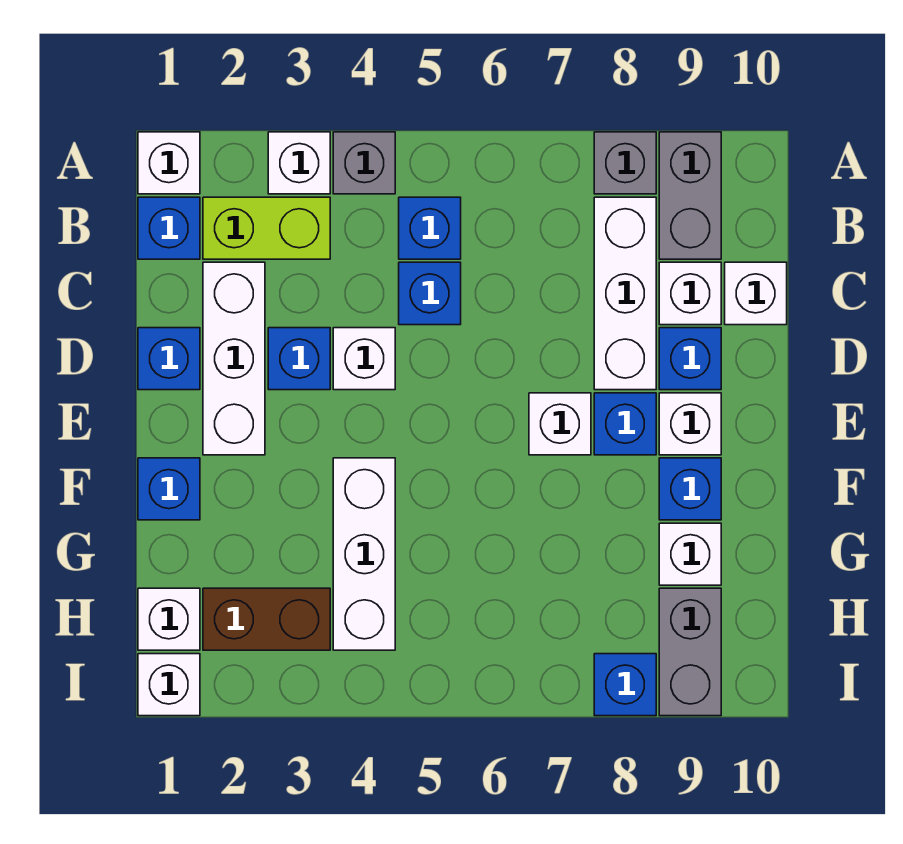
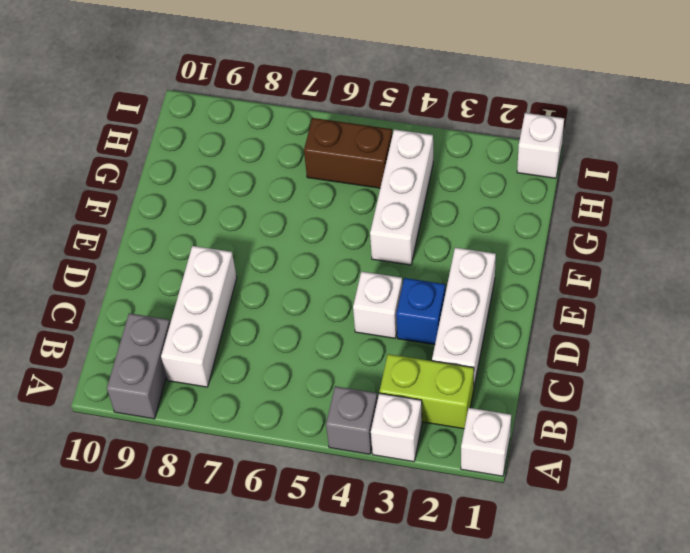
brown 1x2 brick [304,118,392,188] -> brown 1x2 brick moved to [203,588,330,650]
none -> grey 1x1 brick [594,132,656,194]
none -> blue 1x1 brick [138,197,200,259]
none -> blue 1x1 brick [399,197,461,259]

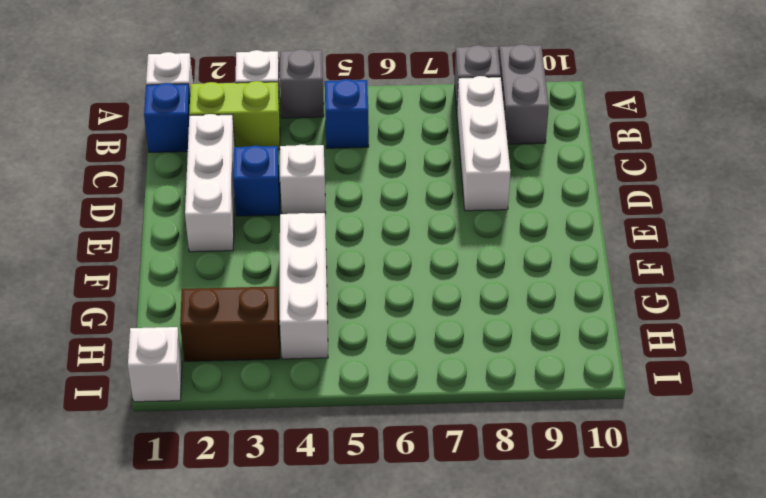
none -> blue 1x1 brick [399,262,461,325]
none -> white 1x1 brick [659,262,721,325]
none -> white 1x1 brick [725,262,787,325]

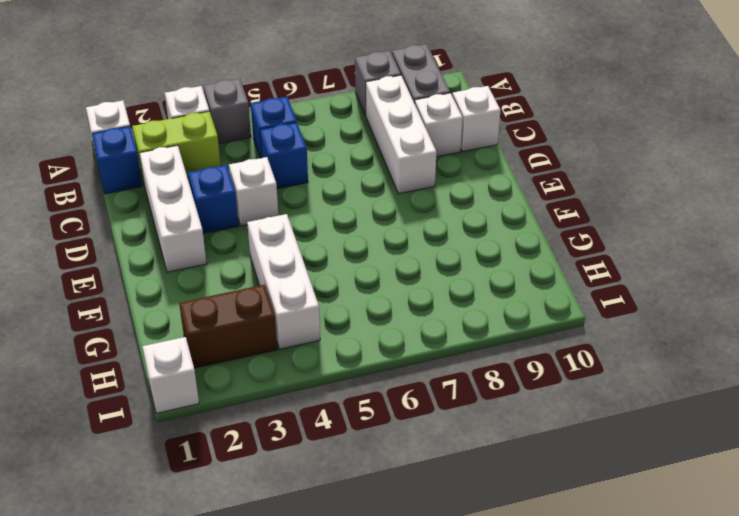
none -> blue 1x1 brick [138,328,200,390]
none -> blue 1x1 brick [659,328,721,390]
none -> white 1x1 brick [529,393,591,455]

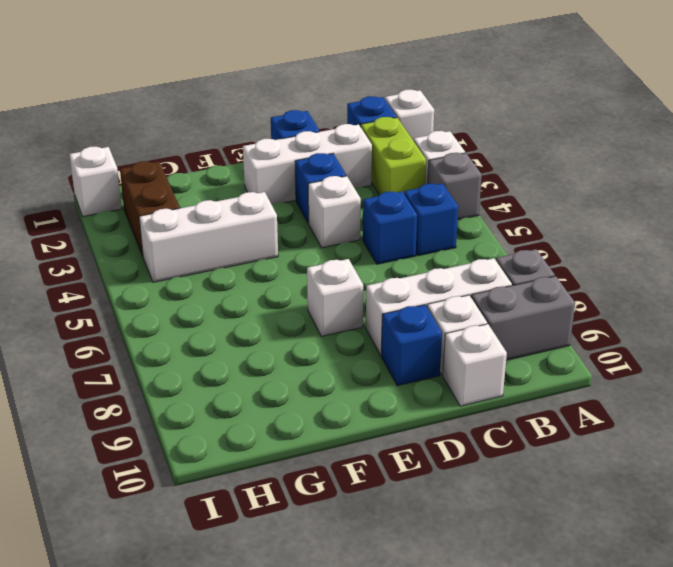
none -> blue 1x1 brick [594,393,656,455]
none -> white 1x1 brick [659,393,721,455]
none -> blue 1x1 brick [138,458,200,520]

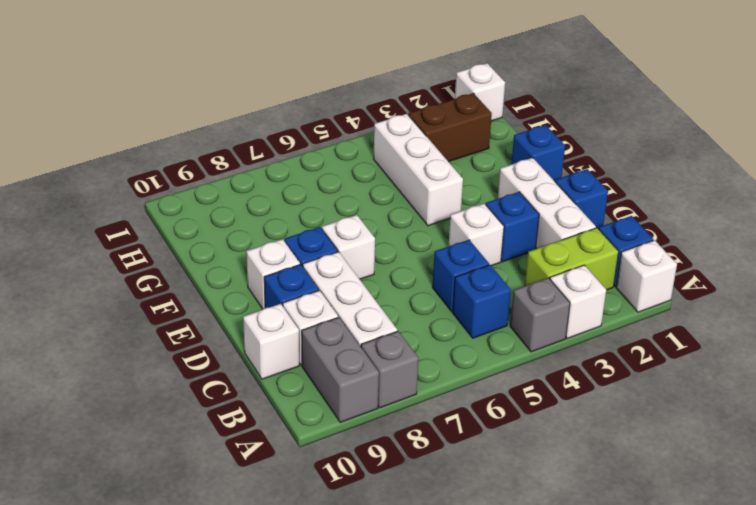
none -> blue 1x1 brick [659,458,721,520]
none -> white 1x1 brick [659,523,721,585]
none -> white 1x1 brick [138,588,200,650]

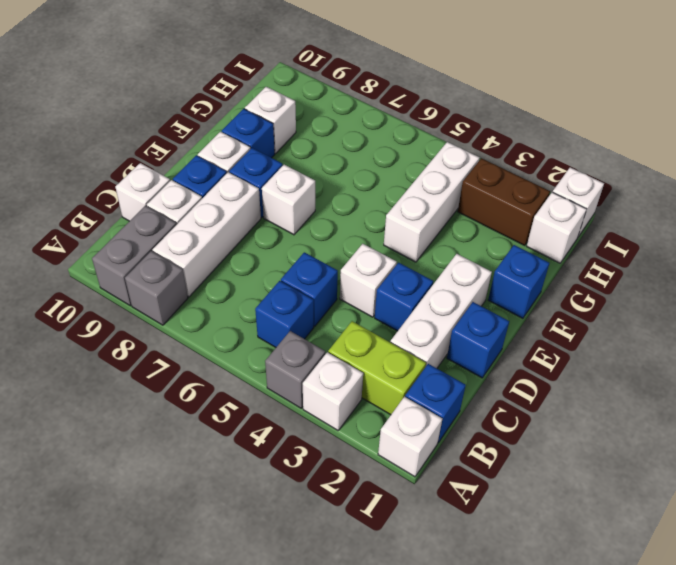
none -> grey 1x2 brick [659,588,721,716]
none -> blue 1x1 brick [594,654,656,716]

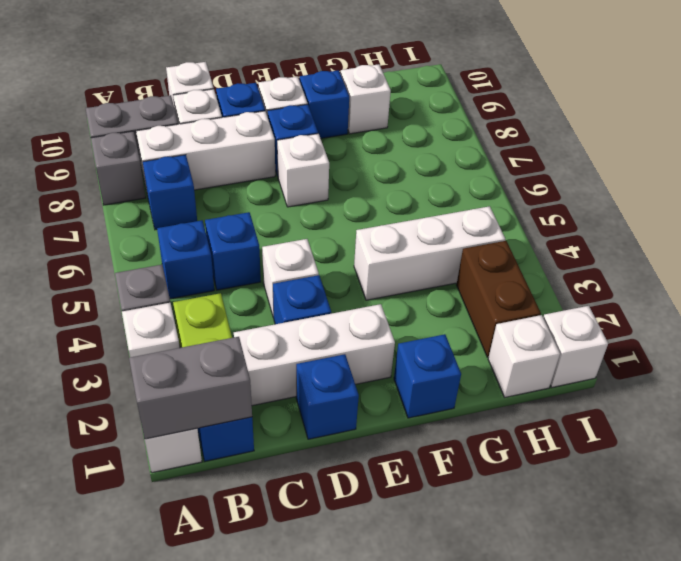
grey 1x2 brick [129,337,252,439] -> grey 1x2 brick moved to [659,588,721,716]
blue 1x1 brick [143,155,197,230] -> blue 1x1 brick moved to [594,654,656,716]

